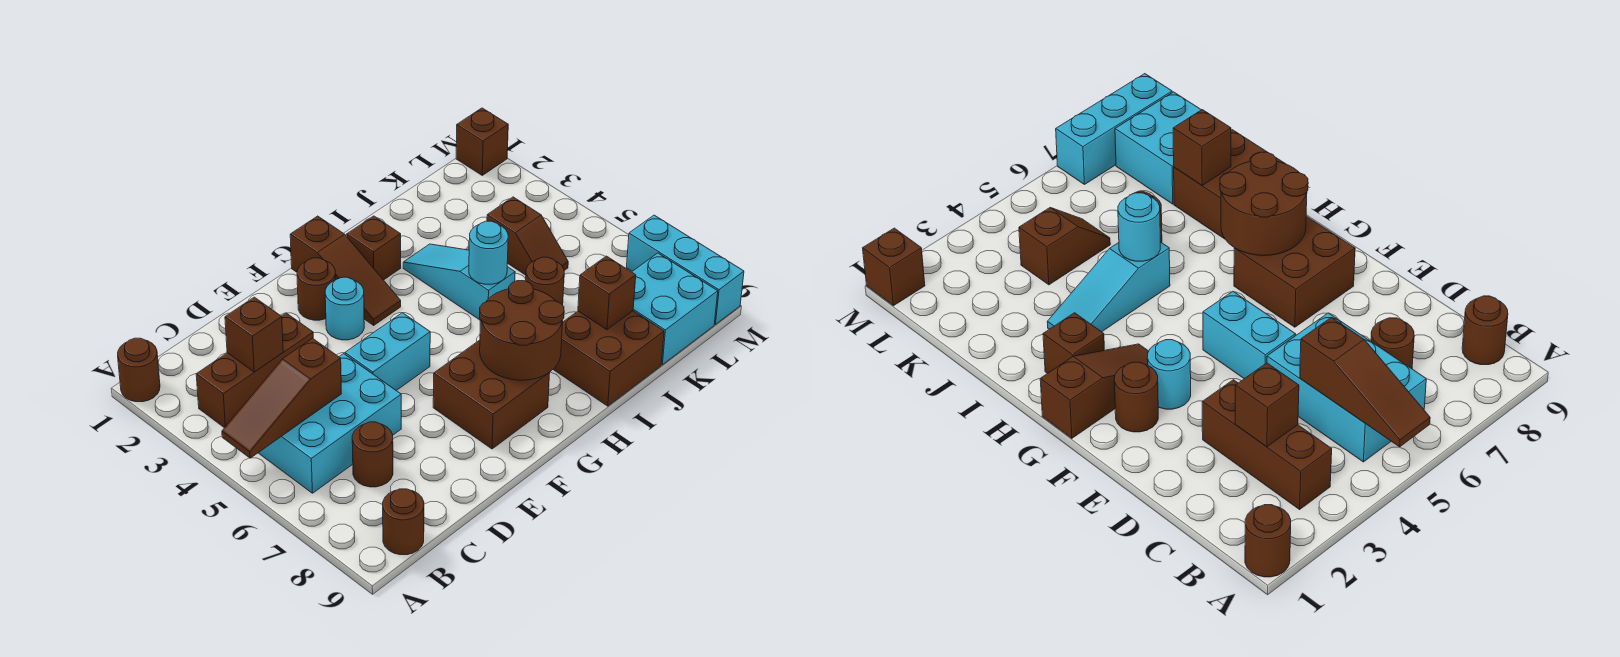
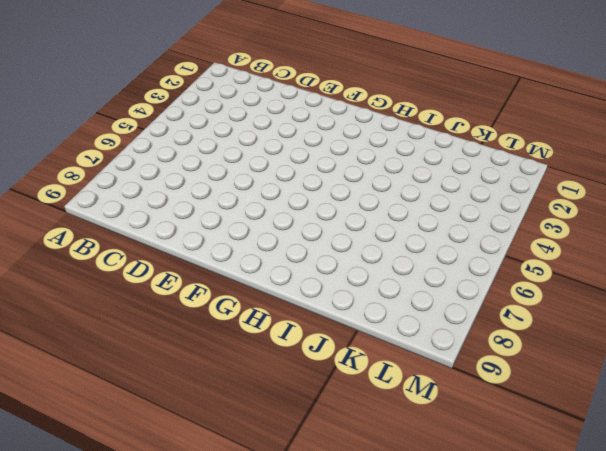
none -> brown 1x1 round brick [118,338,160,402]
none -> brown 1x3 brick [196,313,313,428]
none -> cyan 2x3 brick [259,354,401,493]

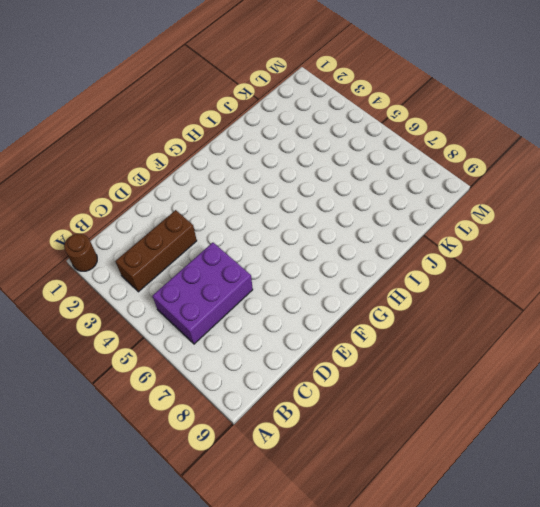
purple 2x3 brick [153,243,253,344] -> cyan 2x3 brick [259,354,401,493]
none -> brown 1x1 round brick [383,489,424,555]
none -> brown 1x1 round brick [352,422,393,487]
none -> cyan 1x2 brick [345,313,430,391]

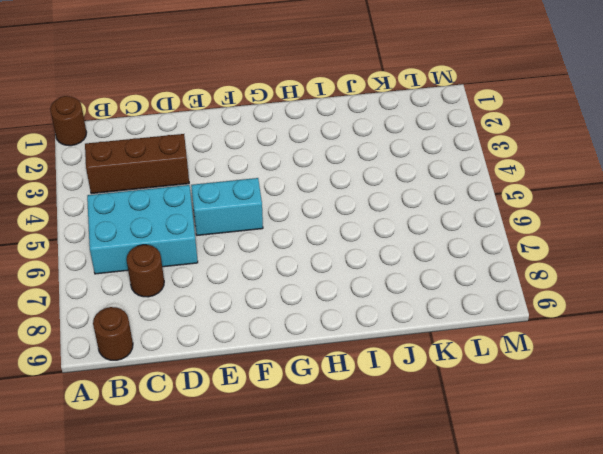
none -> brown 1x1 round brick [297,258,336,320]
none -> cyan 1x1 round brick [325,277,364,340]
none -> brown 2x2 brick [433,340,550,449]

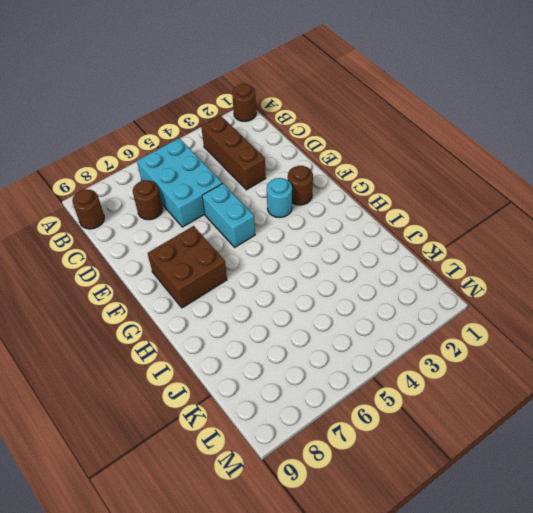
none -> brown 1x3 slope [290,216,401,325]
none -> brown 1x1 brick [347,216,401,280]
none -> cyan 1x3 slope [403,244,515,320]

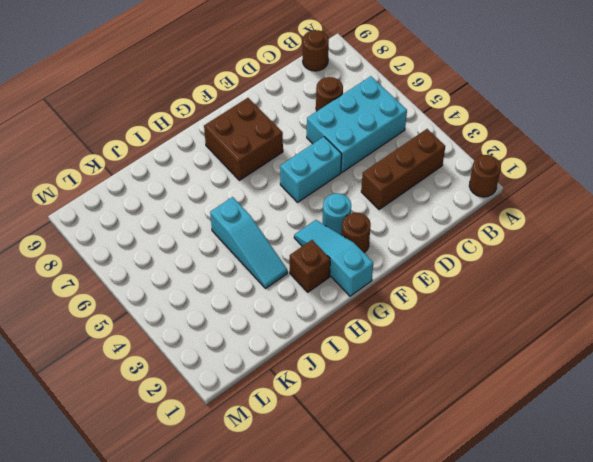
cyan 1x3 slope [294,220,373,296] -> brown 1x3 slope [290,216,401,325]
none -> brown 2x2 brick [553,311,664,406]
none -> brown 1x1 round brick [526,257,564,305]
none -> brown 1x2 slope [487,197,568,275]

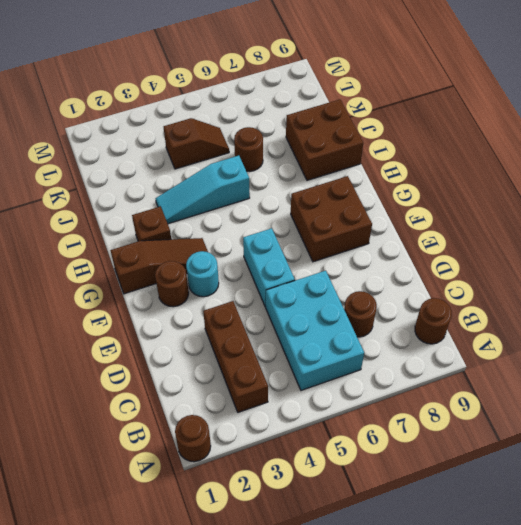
none -> cyan 2x2 brick [632,253,718,365]
none -> brown 1x1 brick [456,108,508,175]
none -> cyan 1x3 brick [627,215,744,324]

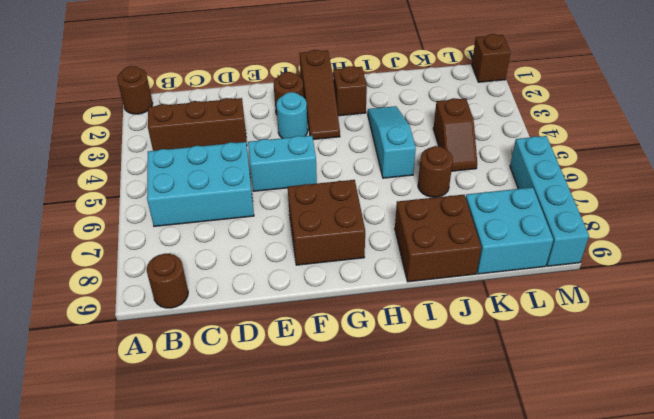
cyan 1x4 brick [510,136,589,266] -> cyan 1x3 brick [627,215,744,324]
none -> brown 1x1 round brick [352,422,393,487]
none -> brown 1x3 slope [222,338,342,458]
none -> brown 1x1 brick [225,297,283,372]

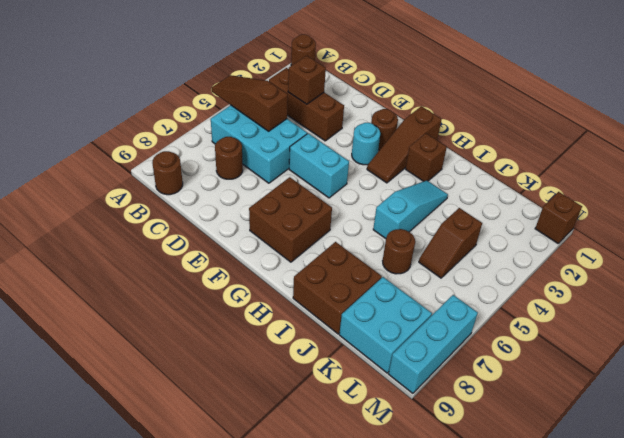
none -> brown 2x2 round brick [480,281,564,380]
none -> cyan 1x1 round brick [469,221,508,284]
none -> brown 1x1 brick [578,256,636,330]

